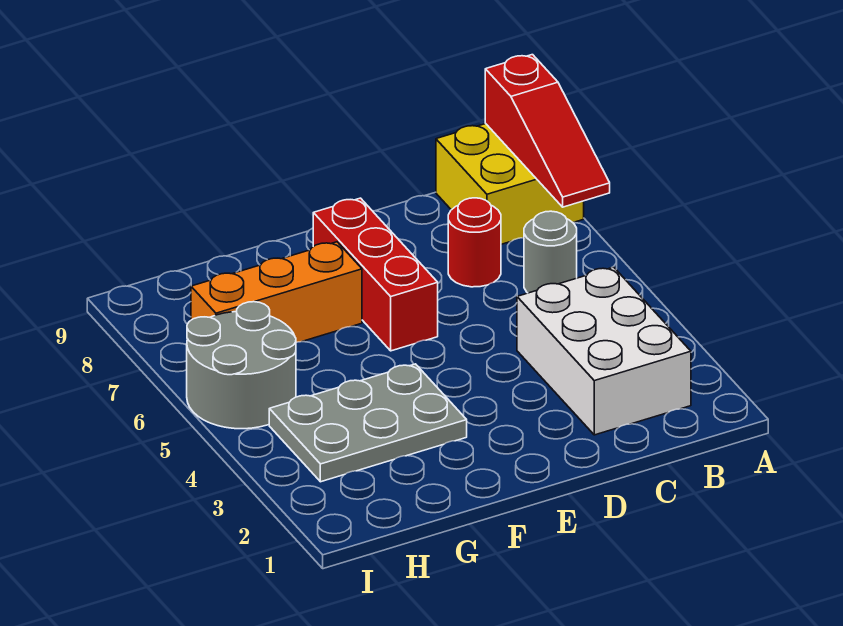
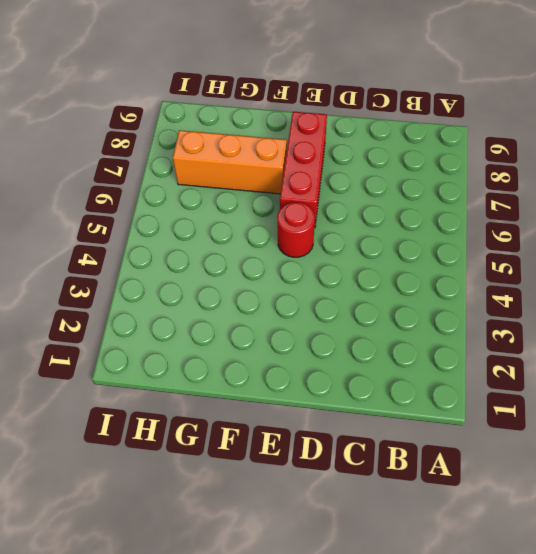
red 1x1 round brick [277,202,315,257] -> red 1x1 round brick moved to [448,198,501,287]
none -> yellow 2x2 brick [436,124,584,244]
none -> white 2x3 brick [517,267,691,435]

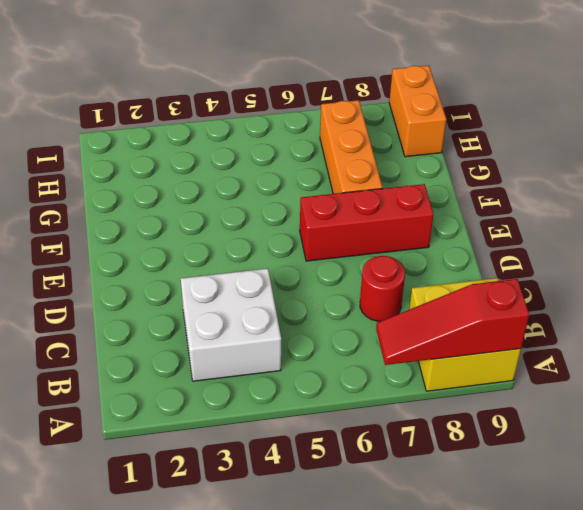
white 2x2 brick [181,269,281,381] -> white 2x3 brick [517,267,691,435]
orange 1x2 brick [389,65,446,157] -> none
none -> grey 1x1 round brick [524,211,577,293]
none -> grey 2x3 plate [269,364,467,482]

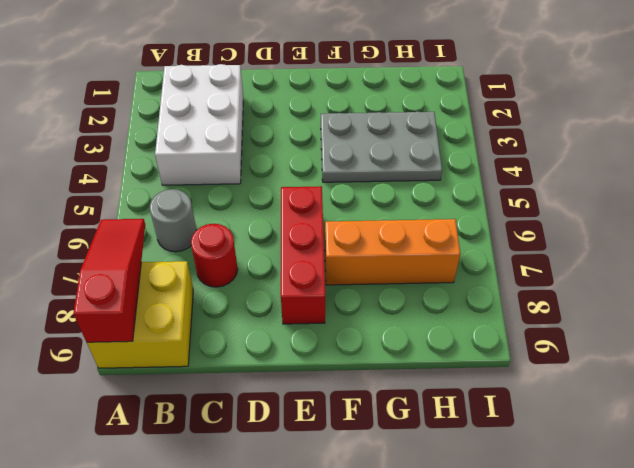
none -> grey 2x2 round brick [187,302,296,429]

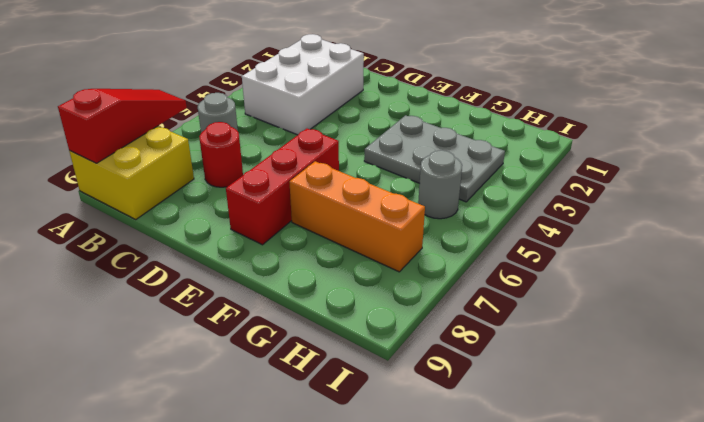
grey 1x1 round brick [418,150,462,219] -> grey 2x2 round brick [187,302,296,429]

